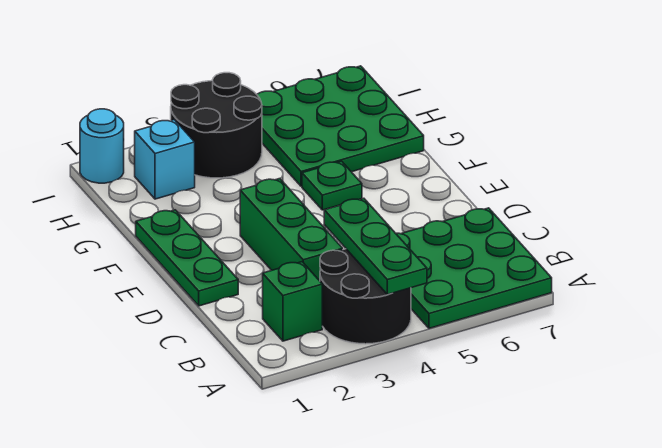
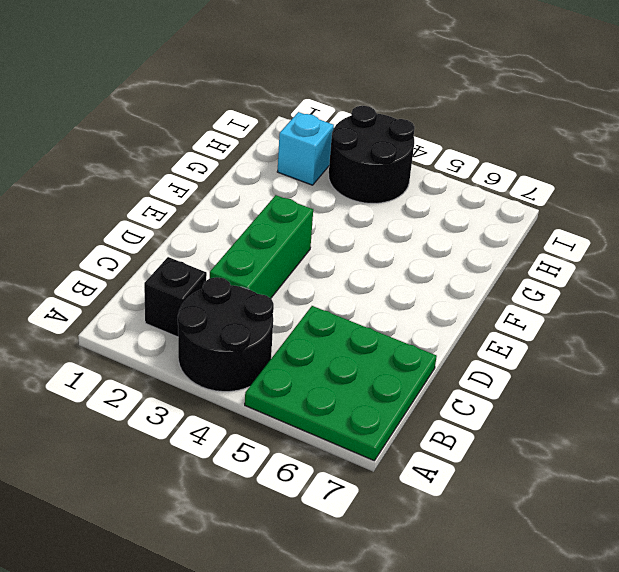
black 1x1 brick [144,257,207,337] -> green 1x1 brick [263,262,322,341]
none -> green 1x3 plate [136,210,238,306]
none -> green 1x1 plate [302,161,362,210]

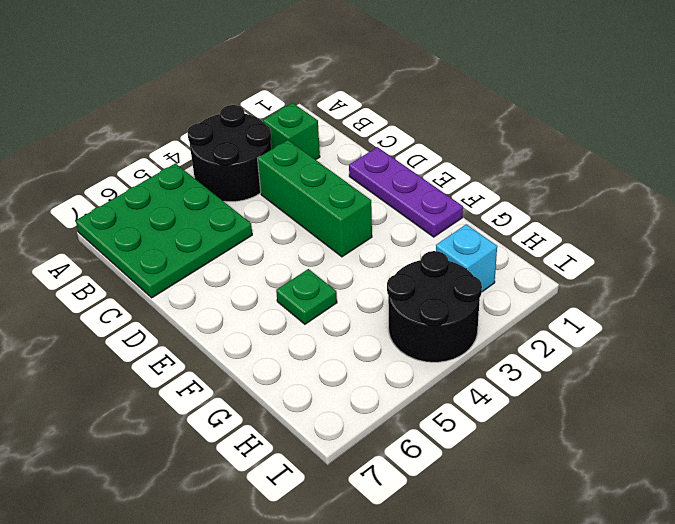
purple 1x3 plate [349,147,463,237] -> green 1x3 plate [136,210,238,306]
none -> green 3x3 plate [257,66,424,186]
none -> cyan 1x1 round brick [80,109,124,183]

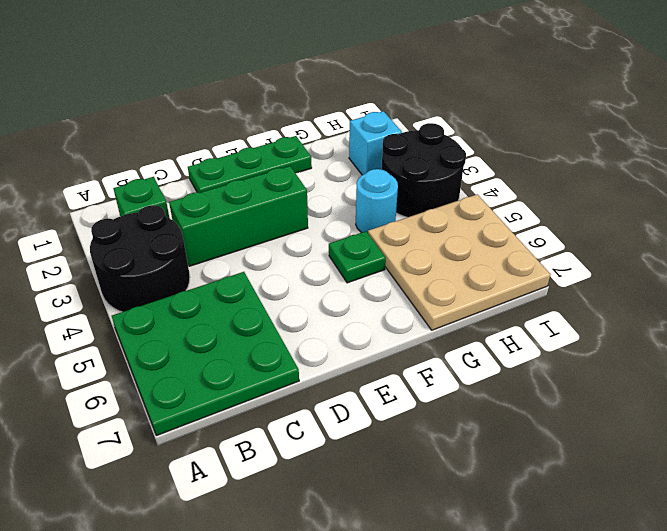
cyan 1x1 round brick [356,169,398,233] -> cyan 1x1 round brick moved to [80,109,124,183]
tan 3x3 plate [368,194,550,330] -> green 3x3 plate [257,66,424,186]
none -> green 1x3 plate [324,198,427,294]

